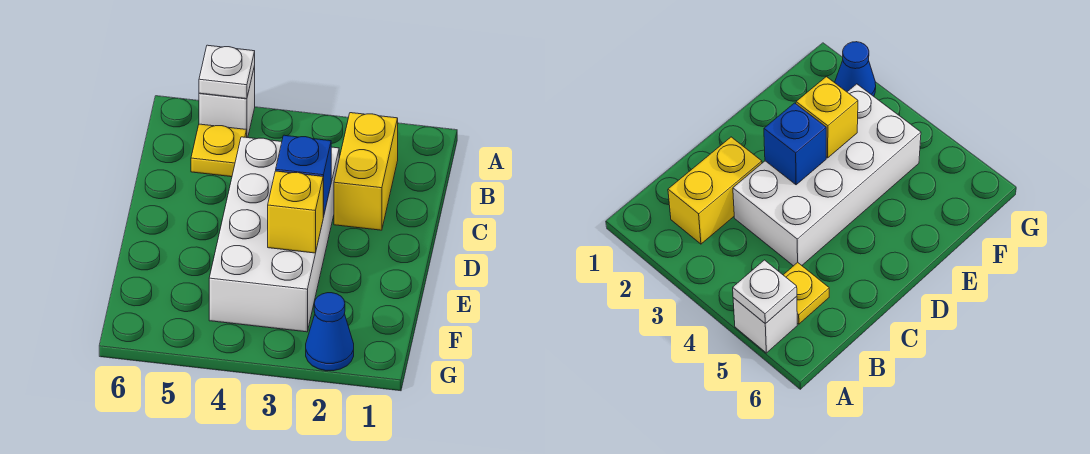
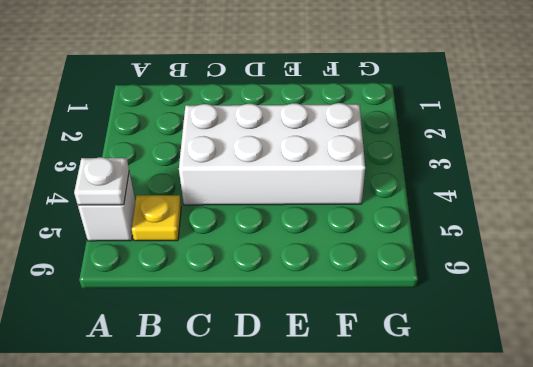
none -> yellow 1x2 brick [334,113,398,230]
none -> blue 1x1 cone [306,293,354,371]

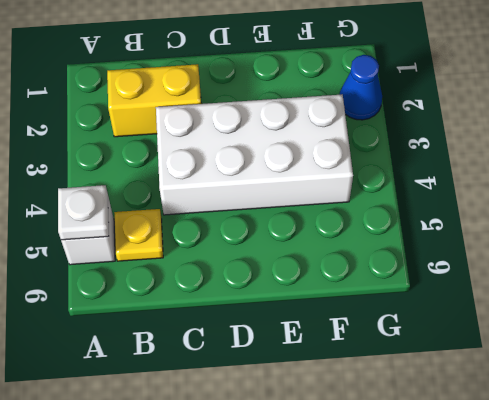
none -> blue 1x1 brick [276,135,331,217]
none -> yellow 1x1 brick [268,171,323,253]

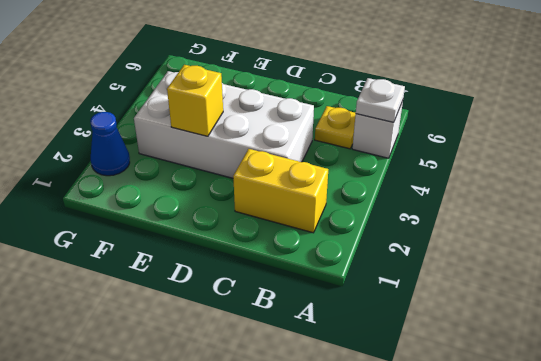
none -> blue 1x1 brick [276,135,331,217]

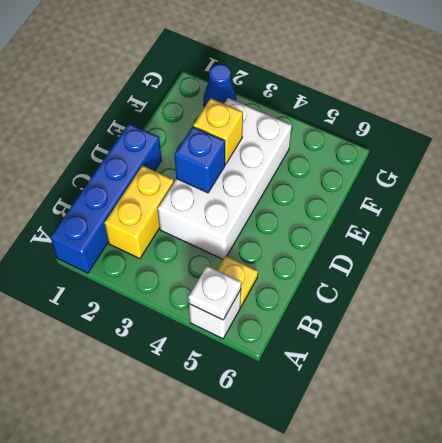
blue 1x4 brick [51,123,161,273] -> none

